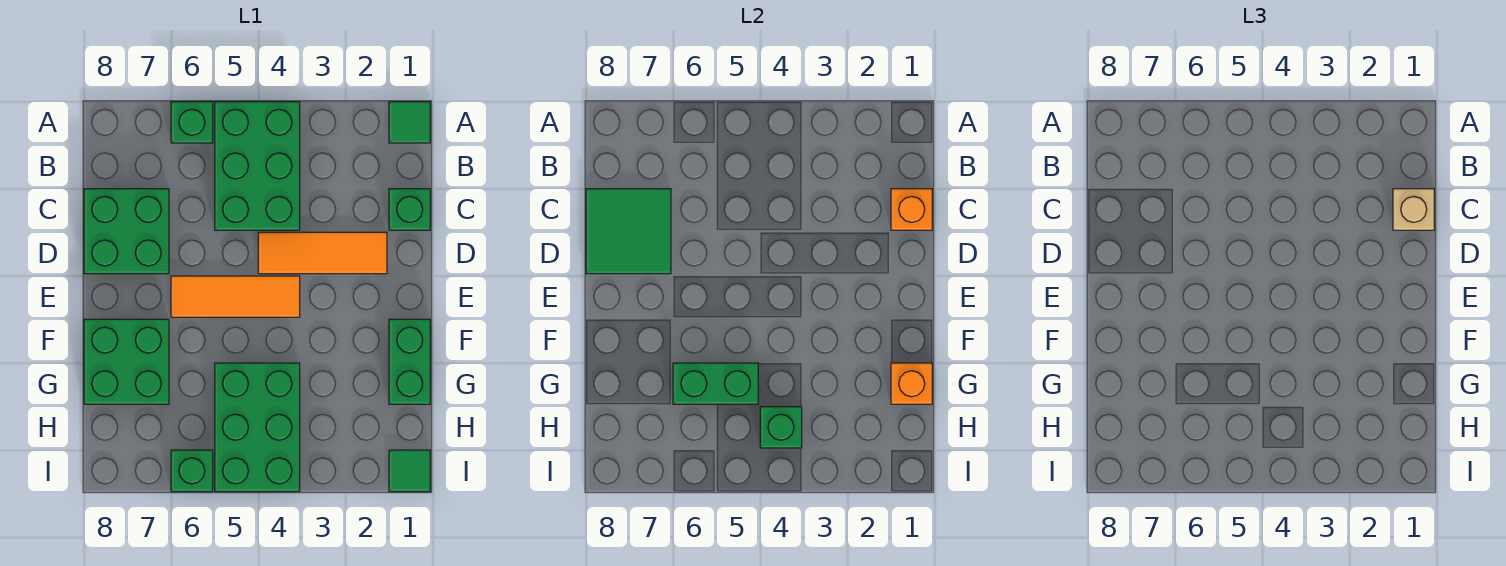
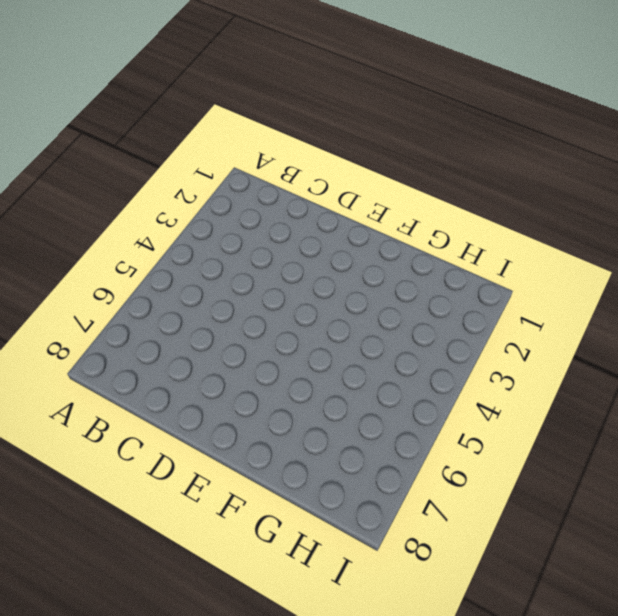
none -> green 1x1 tile [389,102,430,143]
none -> green 2x3 brick [215,102,300,230]
none -> green 1x1 brick [171,102,213,143]

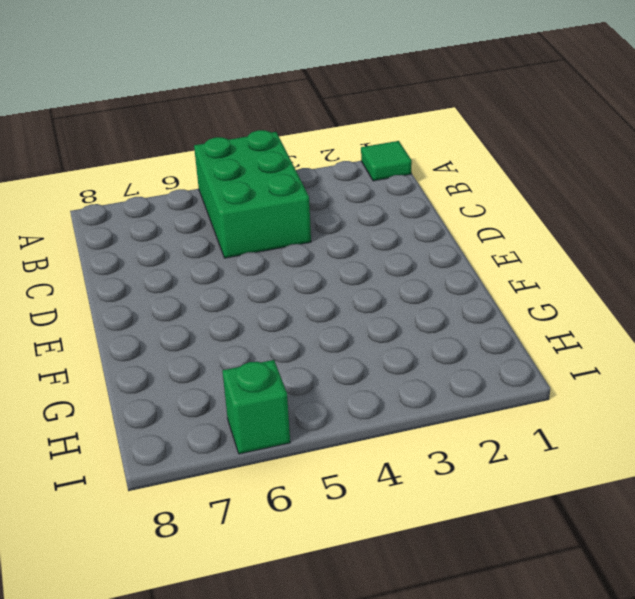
none -> green 1x1 brick [171,102,213,143]
none -> green 1x1 brick [389,189,430,230]
none -> green 2x2 brick [84,189,169,274]

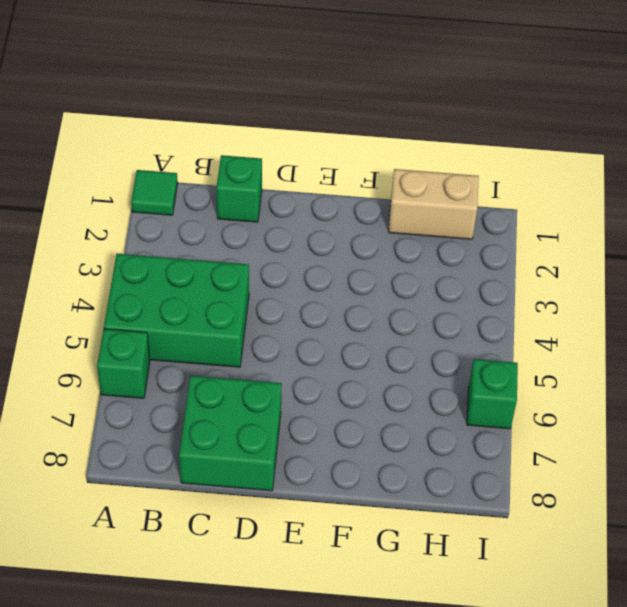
tan 1x2 brick [389,169,479,239] -> green 1x2 brick [389,319,430,404]
none -> orange 1x3 tile [258,232,387,274]
none -> orange 1x3 tile [171,276,300,317]
none -> green 2x2 brick [84,319,169,404]

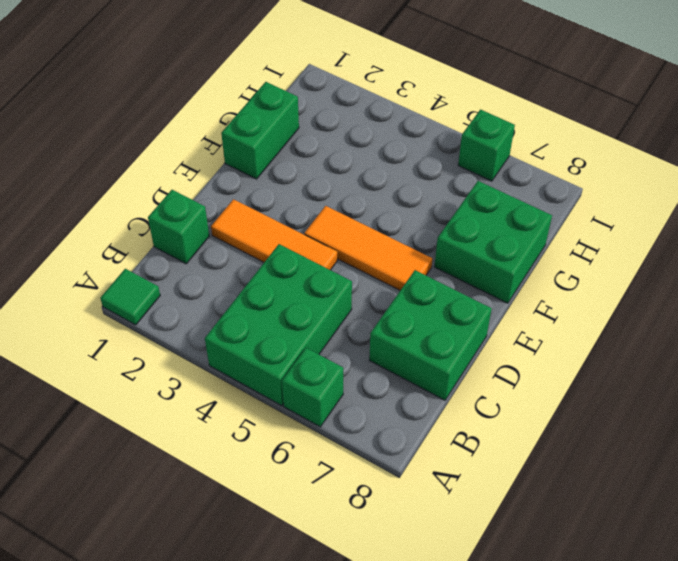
none -> green 2x3 brick [215,363,300,492]
none -> green 1x1 tile [389,450,430,492]
none -> orange 1x1 brick [891,189,932,230]

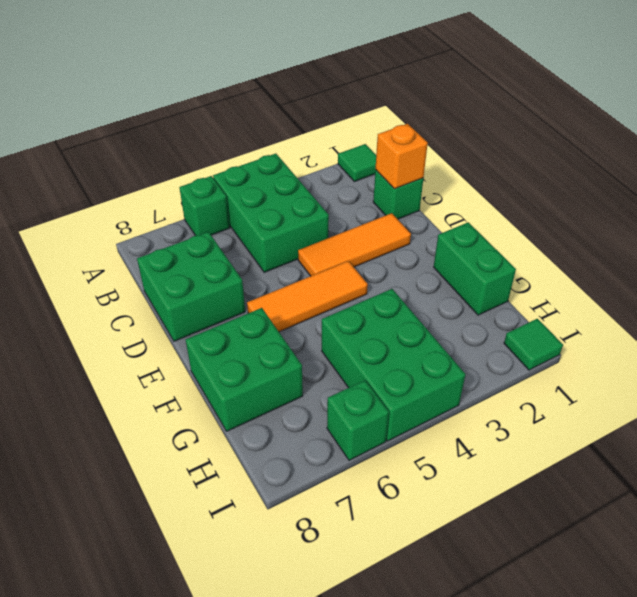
none -> green 2x2 tile [586,189,671,274]
none -> orange 1x1 brick [891,363,932,404]
none -> green 1x2 brick [673,363,758,404]

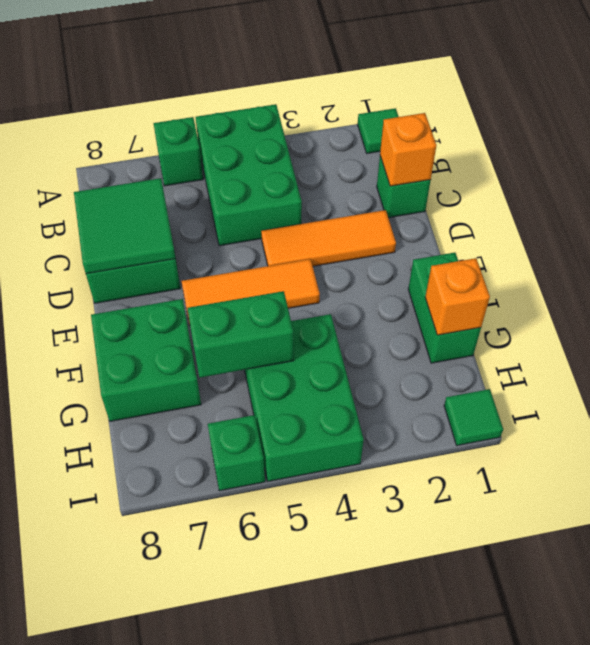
none -> green 1x1 brick [760,407,802,448]
none -> tan 1x1 brick [1393,189,1434,230]

